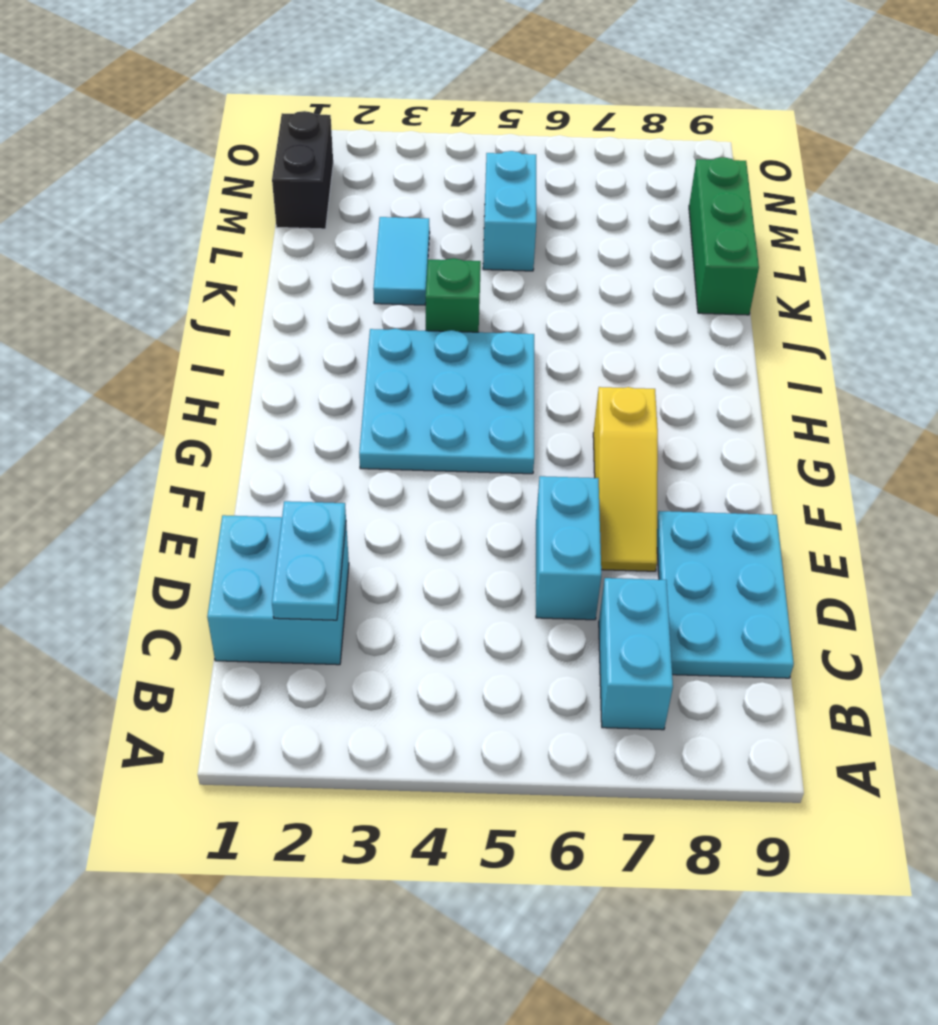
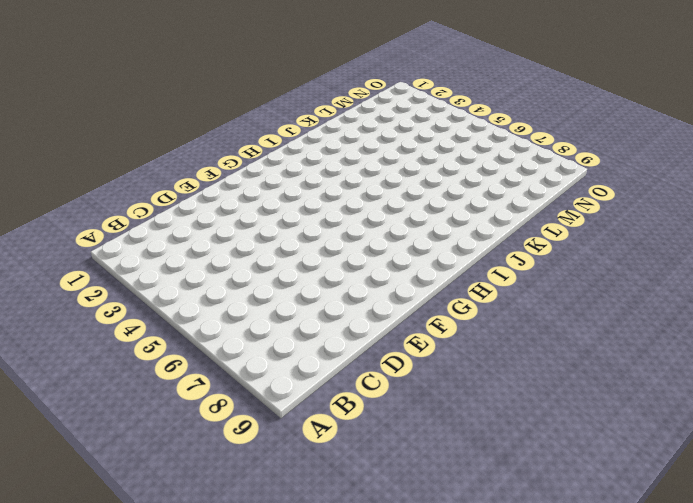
none -> cyan 1x2 brick [599,578,673,730]
none -> cyan 2x2 brick [207,515,349,665]
none -> cyan 2x3 plate [657,511,794,678]

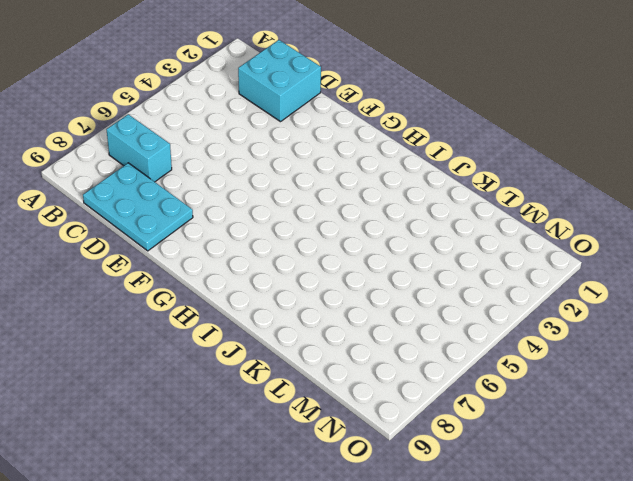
none -> cyan 1x2 brick [536,476,601,620]
none -> yellow 1x3 slope [593,387,658,571]
none -> cyan 3x3 plate [359,329,534,474]

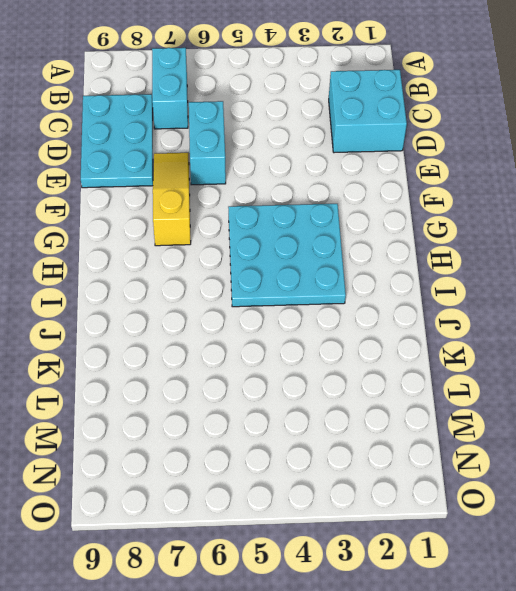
none -> green 1x1 brick [426,258,481,332]
none -> cyan 1x2 tile [373,217,430,305]
none -> green 1x3 brick [689,157,759,315]

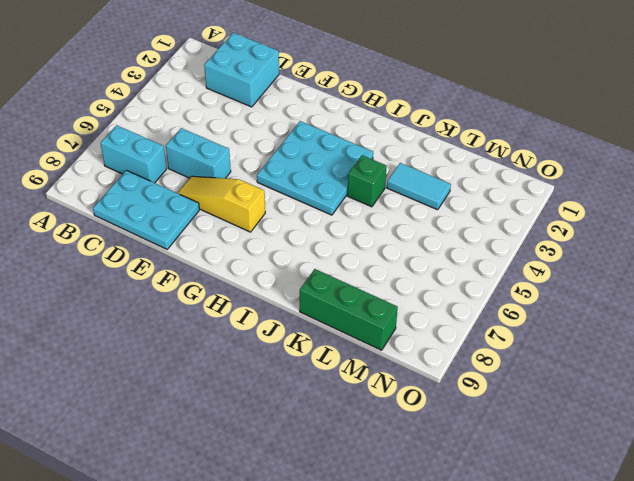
none -> cyan 1x2 brick [483,151,536,271]
none -> black 1x2 brick [272,111,333,229]
none -> cyan 1x2 plate [272,501,346,620]

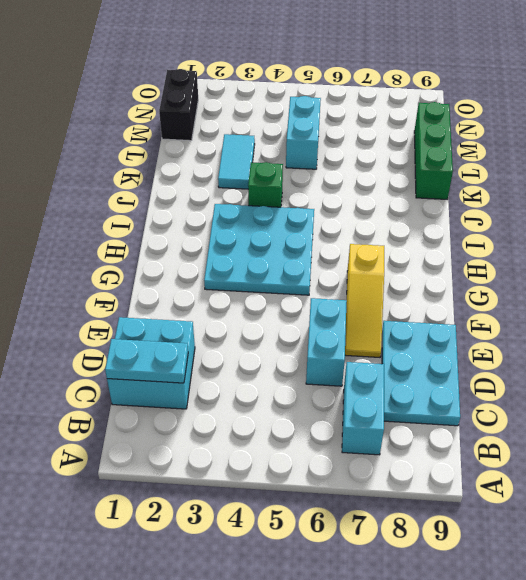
cyan 1x2 plate [105,339,188,383] -> cyan 1x2 plate turned to [272,501,346,620]

